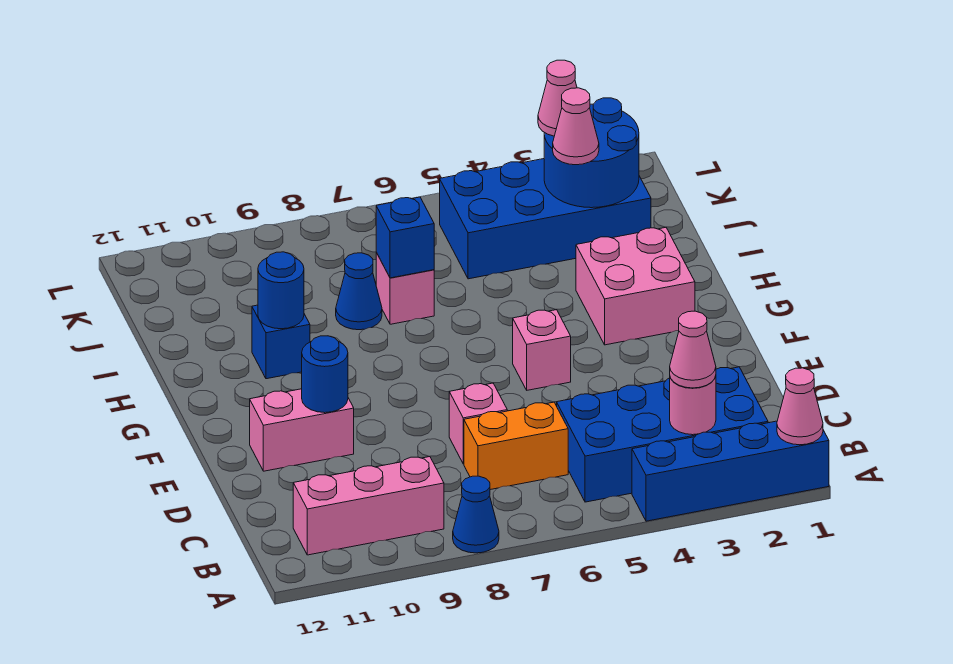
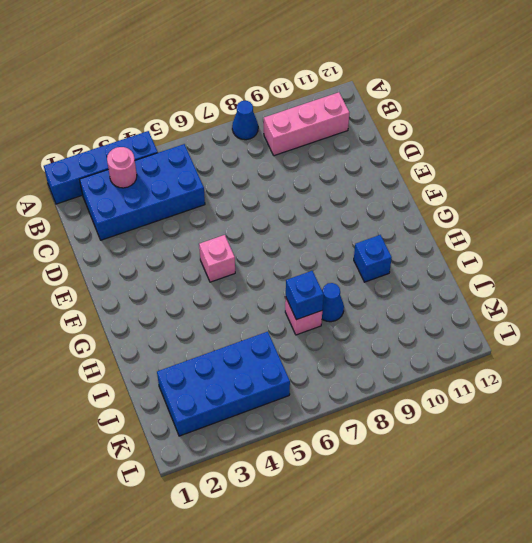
none -> orange 1x2 brick [464,402,568,490]
none -> pink 1x1 brick [449,383,507,464]
none -> pink 1x2 brick [250,389,354,471]

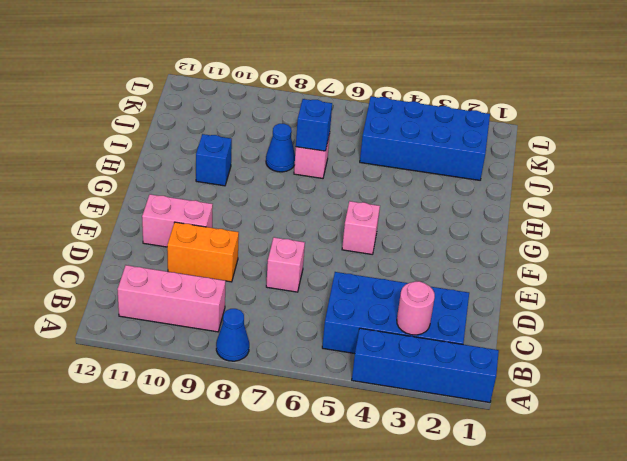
orange 1x2 brick [167,222,239,282] -> orange 1x2 brick moved to [464,402,568,490]
none -> pink 2x2 brick [576,228,695,345]
none -> pink 1x1 cone [777,368,823,445]
none -> blue 1x1 round brick [302,336,348,413]

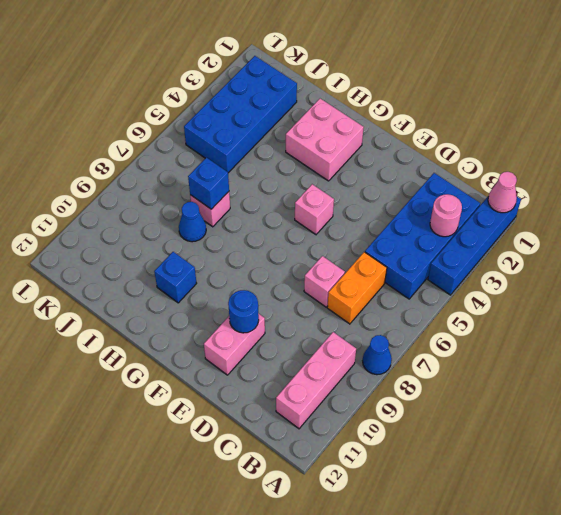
none -> blue 1x1 round brick [258,252,304,329]
none -> blue 2x2 round brick [544,98,639,208]
none -> pink 1x1 cone [670,311,716,388]

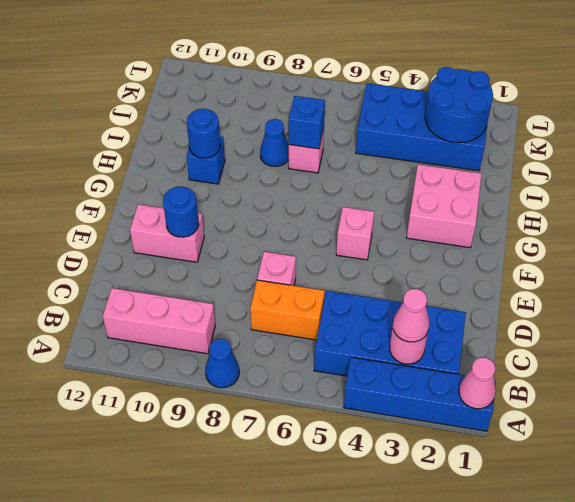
none -> pink 1x1 cone [553,88,599,165]
none -> pink 1x1 cone [538,60,577,136]

